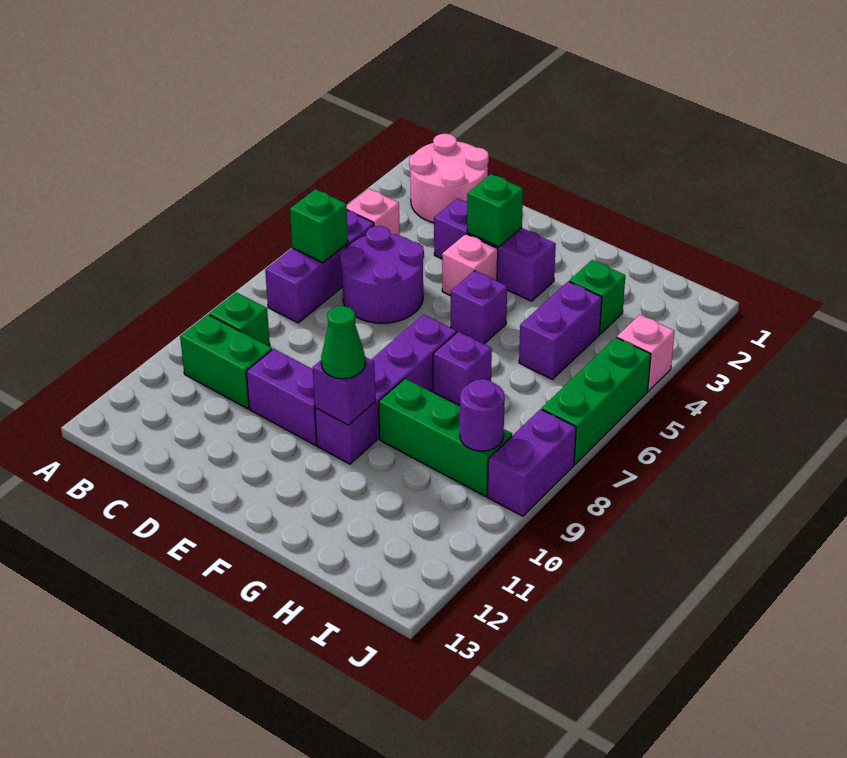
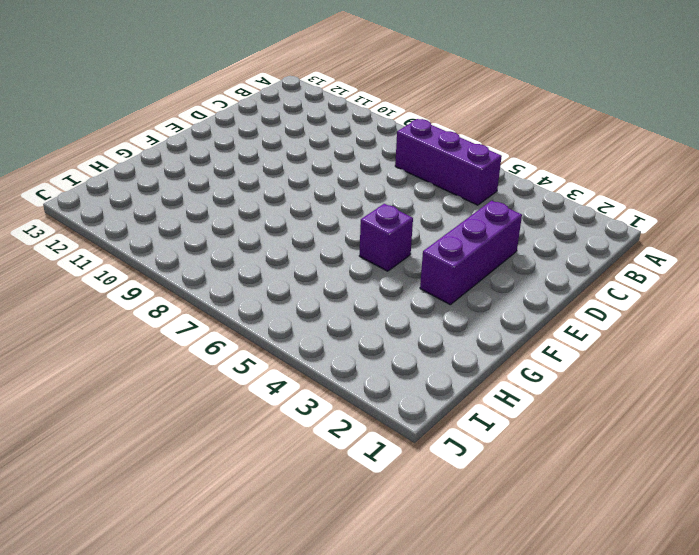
none -> pink 2x2 round brick [409,134,489,223]
none -> pink 1x1 brick [347,189,400,236]
none -> green 1x1 brick [209,292,270,347]

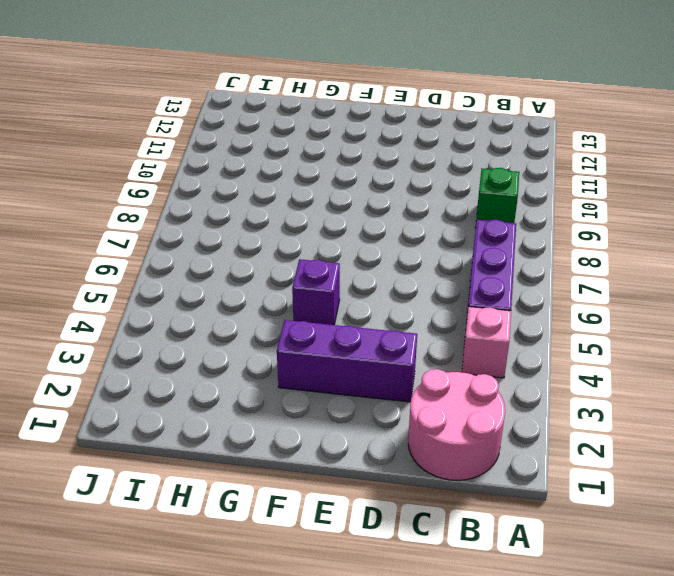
none -> green 1x2 brick [180,315,272,408]
none -> purple 2x2 round brick [340,226,424,323]
none -> purple 1x2 brick [246,349,317,445]

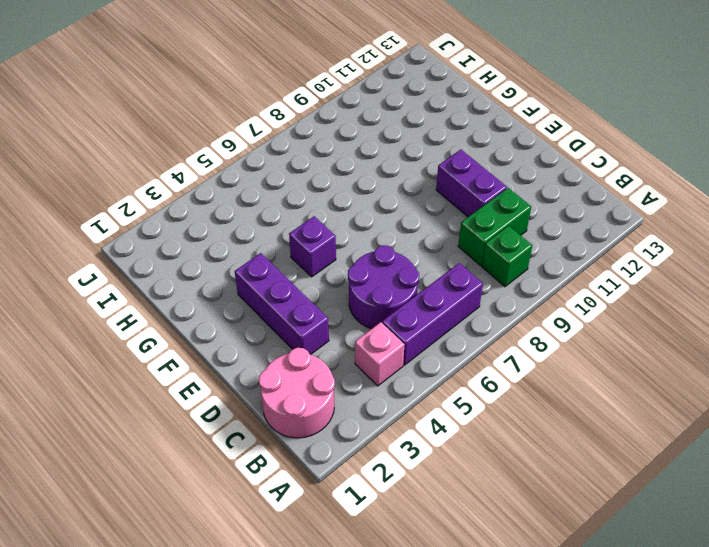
green 1x2 brick [458,188,531,266] -> green 1x2 brick turned to [180,315,272,408]
none -> pink 1x1 brick [442,234,498,296]
none -> purple 1x4 brick [315,315,456,464]
none -> purple 1x1 brick [433,332,492,405]

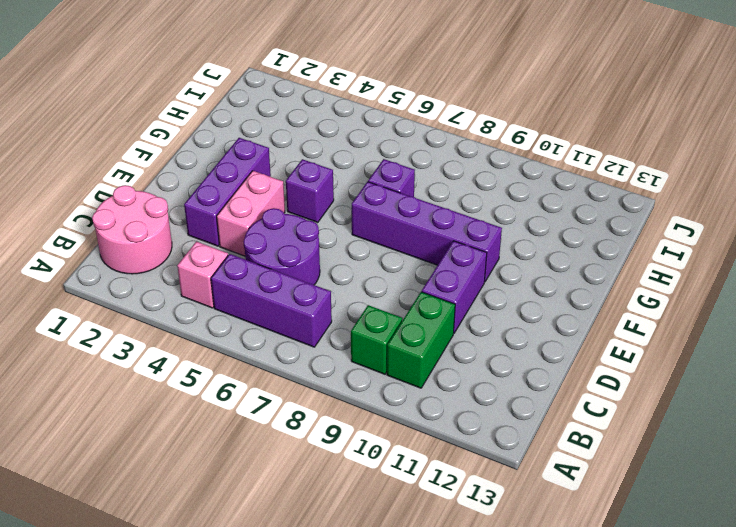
pink 1x2 brick [217,171,285,256] -> pink 1x1 brick [442,234,498,296]
none -> green 1x3 brick [379,379,512,496]
none -> green 1x1 brick [569,260,625,334]
none -> purple 1x2 brick [519,281,602,379]

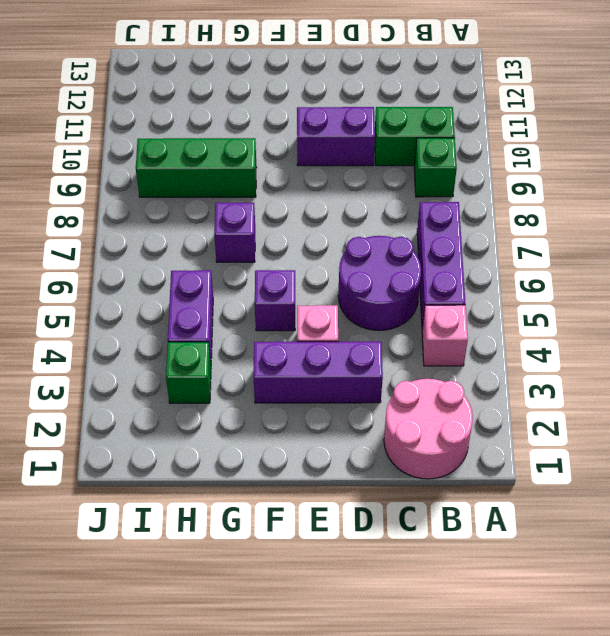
none -> purple 1x4 brick [315,315,456,464]
none -> pink 1x1 brick [617,315,675,391]
none -> green 1x3 brick [542,338,651,464]

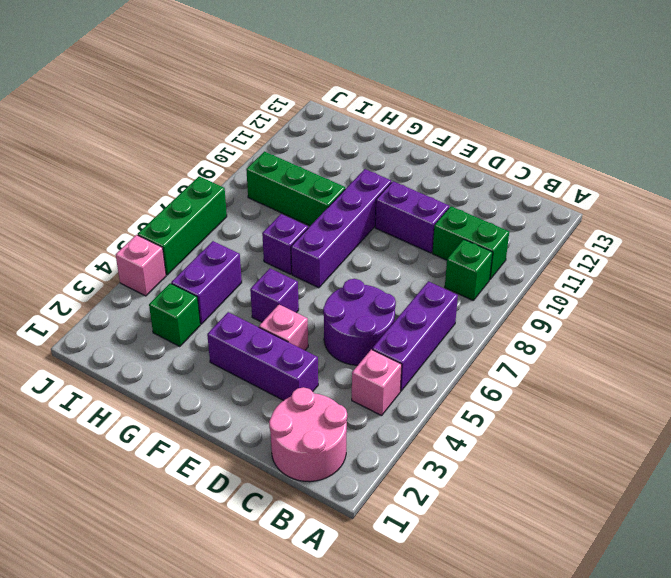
none -> purple 1x2 brick [487,409,576,516]
none -> green 1x1 brick [290,189,348,263]
none -> green 1x1 brick [467,174,523,247]

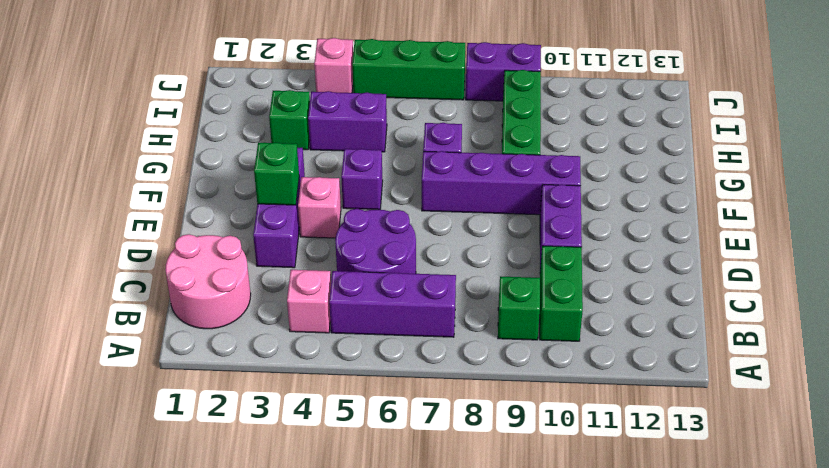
none -> green 1x1 brick [290,189,348,263]
none -> purple 1x1 brick [313,357,375,425]
none -> purple 1x1 round brick [460,379,505,451]

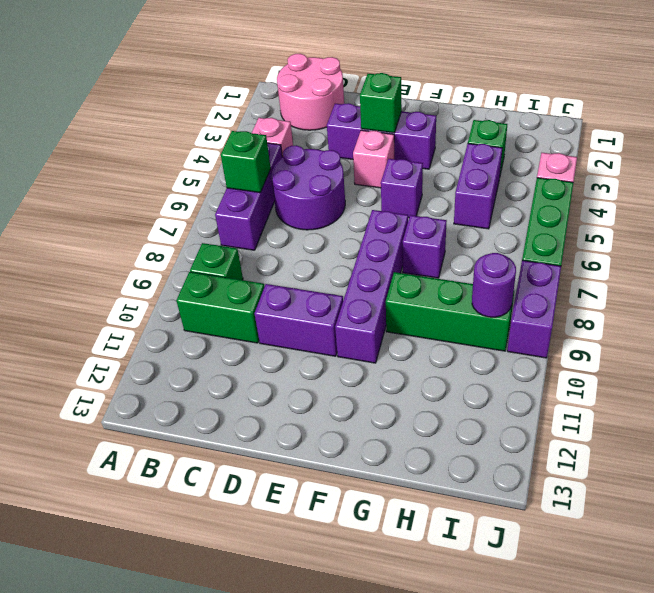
none -> purple 1x1 brick [313,357,375,425]
none -> green 1x1 cone [321,306,365,379]

